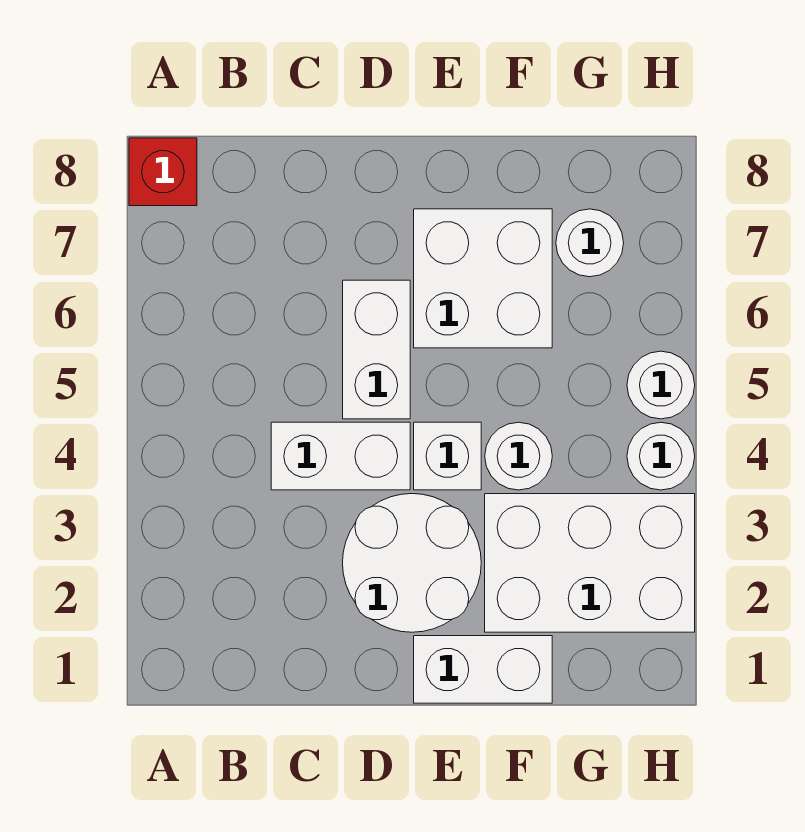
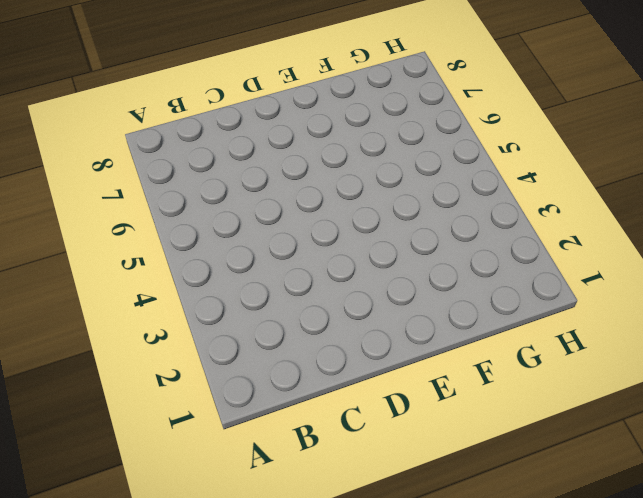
none -> red 1x1 brick [129,138,197,206]
none -> white 1x2 brick [271,422,410,490]
none -> white 2x2 round brick [343,494,481,632]

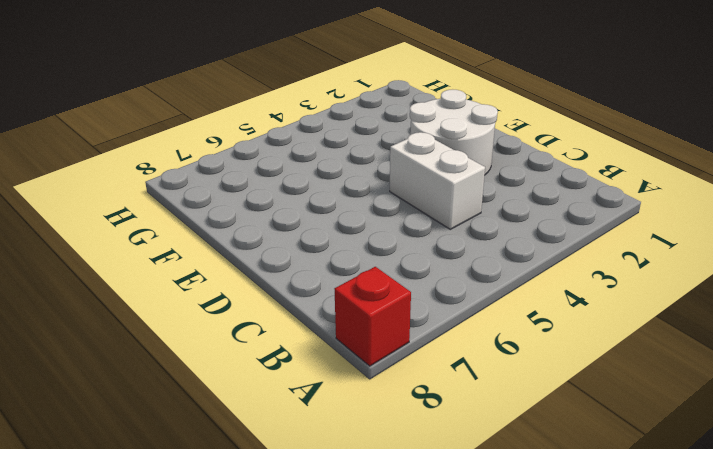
none -> white 1x2 brick [343,280,410,419]
none -> white 1x2 brick [414,636,552,703]
none -> white 1x1 brick [414,422,481,490]

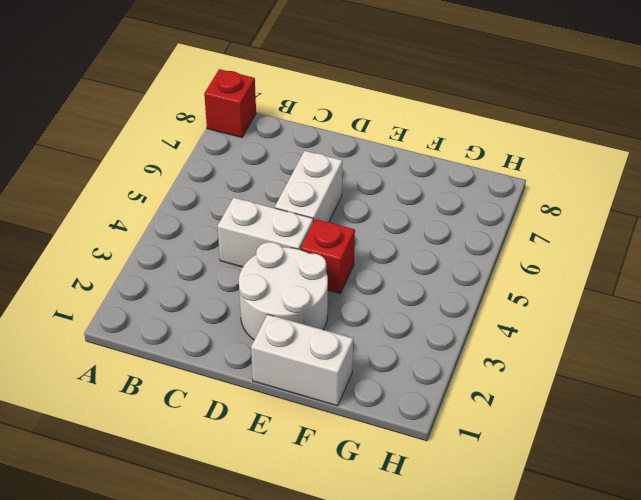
red 1x1 brick [301,219,355,294] -> white 1x1 brick [414,422,481,490]
none -> white 2x2 brick [414,209,552,348]
none -> white 2x3 brick [485,494,695,632]
none -> white 1x1 round brick [485,422,552,490]

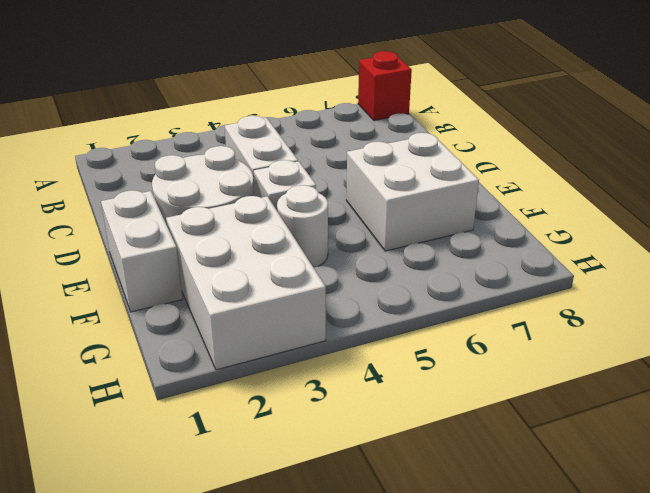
none -> white 1x2 brick [343,280,410,419]
none -> white 1x1 round brick [556,209,624,277]
none -> white 1x1 round brick [627,422,695,490]

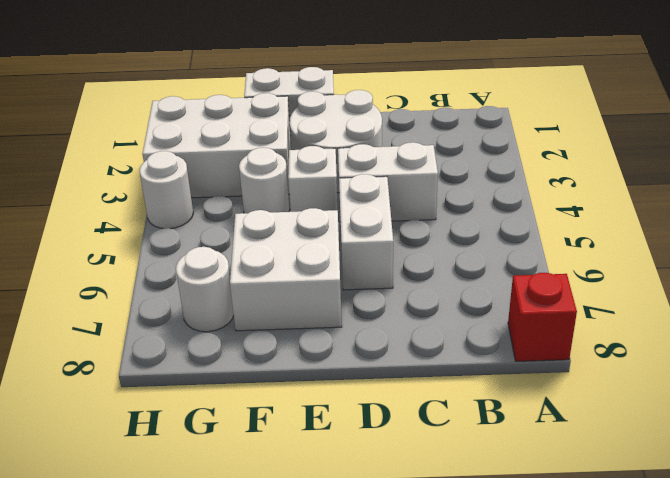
none -> white 1x1 round brick [627,351,695,419]

